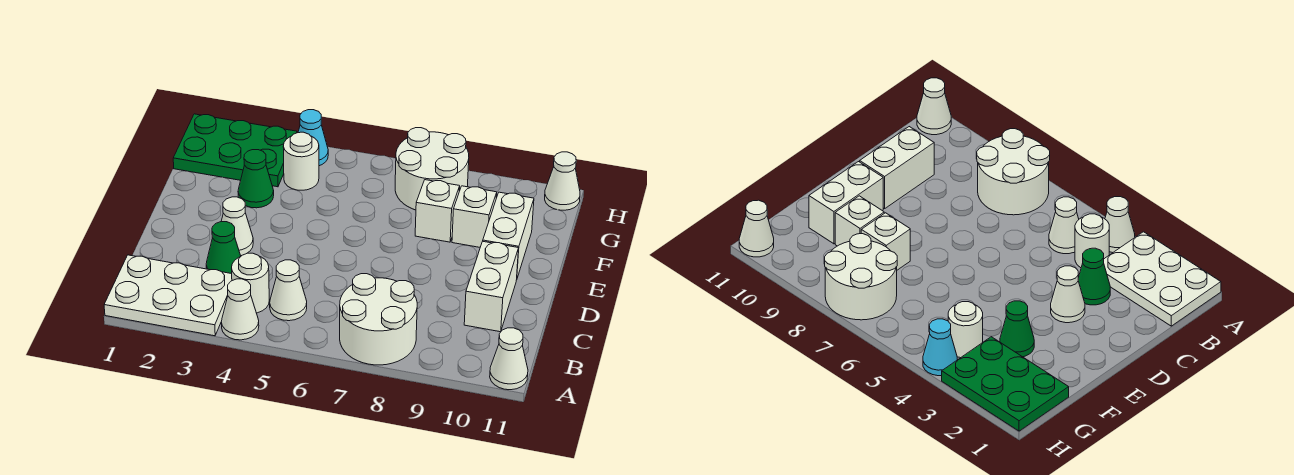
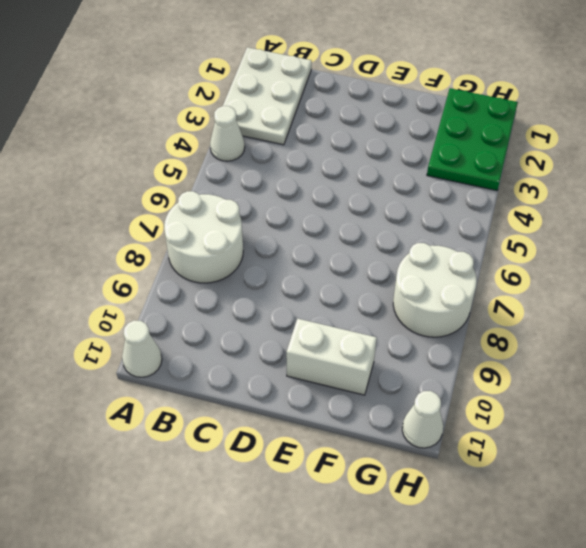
none -> white 1x1 round brick [232,253,269,313]
none -> white 1x1 cone [270,260,307,321]
none -> green 1x1 cone [206,222,241,274]

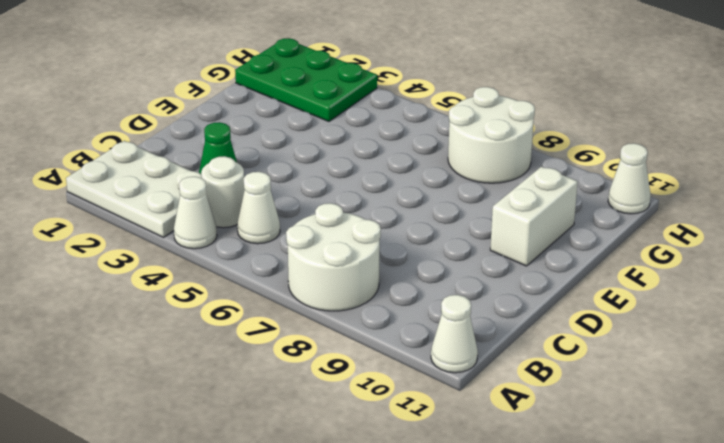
none -> white 1x2 brick [464,241,519,332]
none -> white 1x1 cone [221,197,253,256]
none -> green 1x1 cone [238,150,274,208]

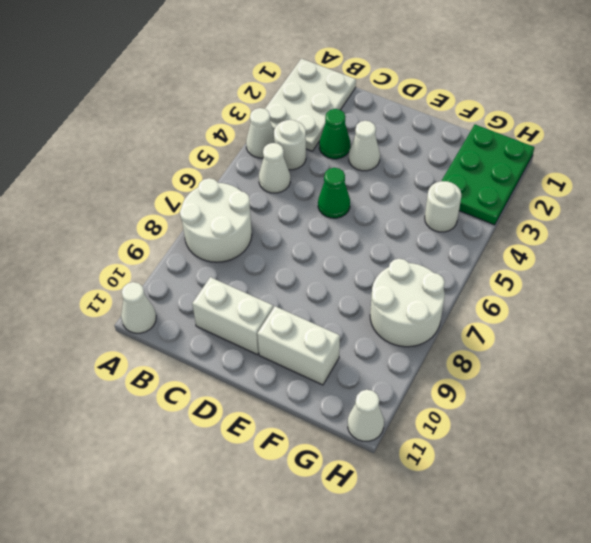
green 1x1 cone [318,168,350,218] -> green 1x1 cone moved to [238,150,274,208]
none -> white 1x1 brick [415,180,460,242]
none -> white 1x1 brick [452,186,497,247]
none -> cyan 1x1 cone [298,110,328,166]

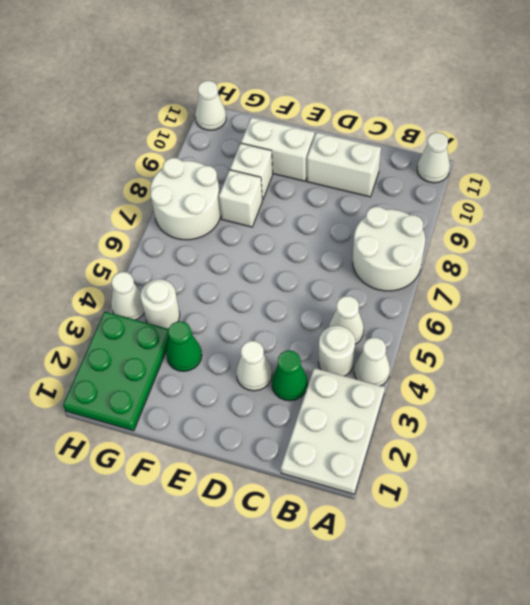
white 1x1 cone [111,272,144,320] -> cyan 1x1 cone [298,110,328,166]

